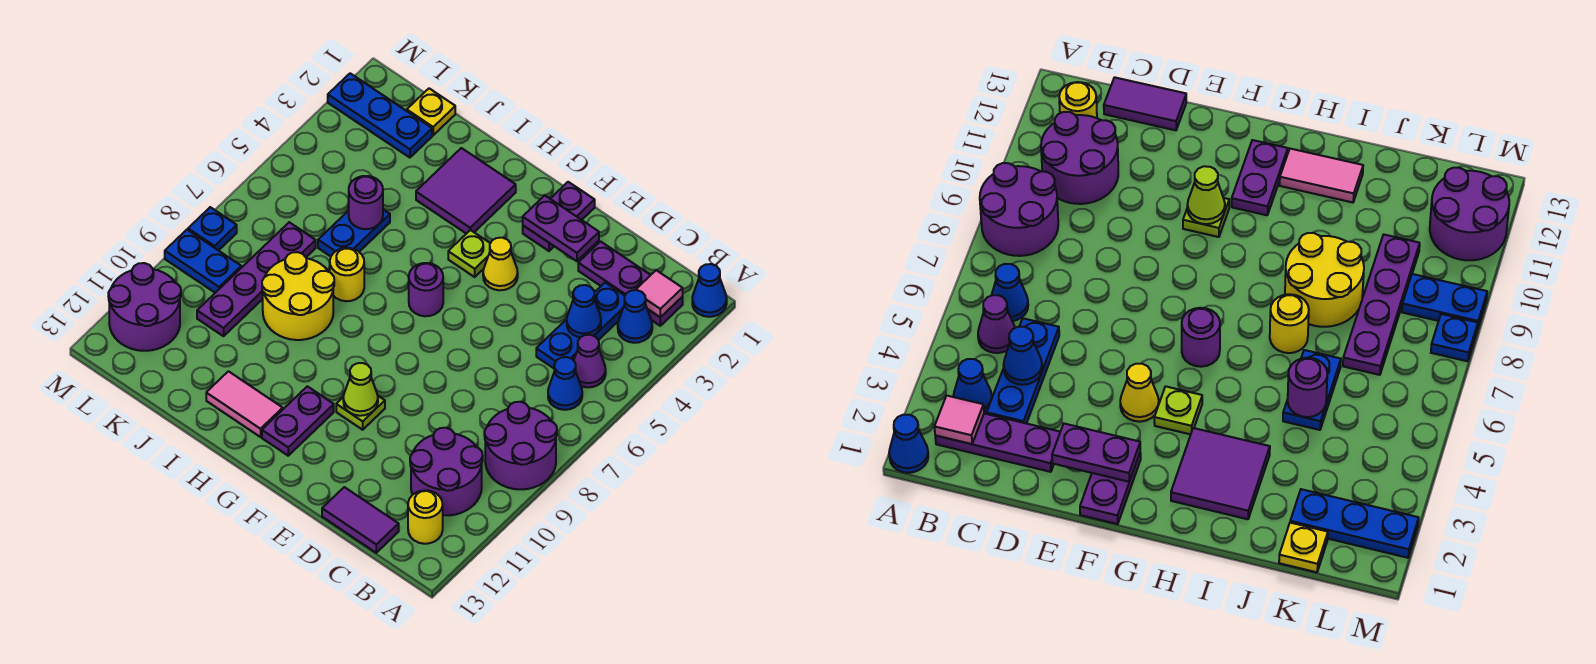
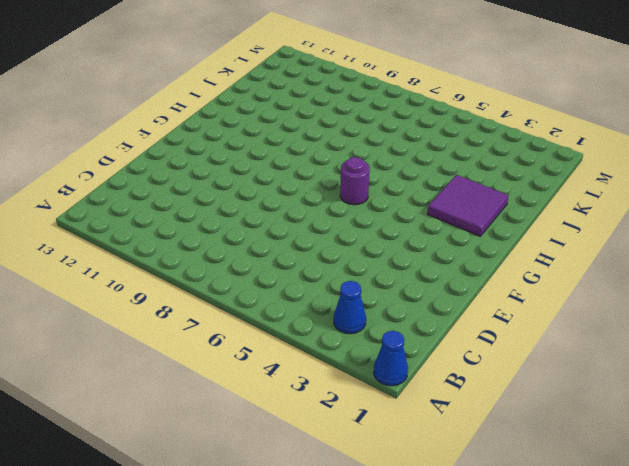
none -> purple 2x2 round brick [484,402,557,489]
none -> purple 1x3 plate [578,242,683,326]
none -> purple 1x1 cone [574,335,606,387]
none -> blue 1x1 cone [548,357,582,410]

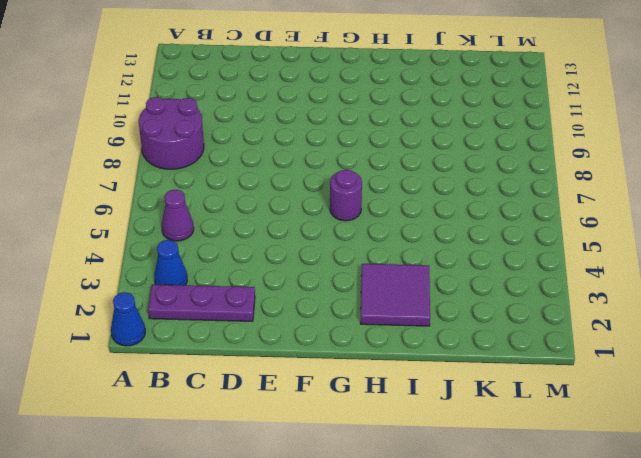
none -> blue 1x1 cone [548,357,582,410]
none -> purple 2x2 round brick [410,428,483,515]
none -> yellow 1x1 round brick [408,490,443,544]
none -> blue 1x3 plate [536,283,625,368]

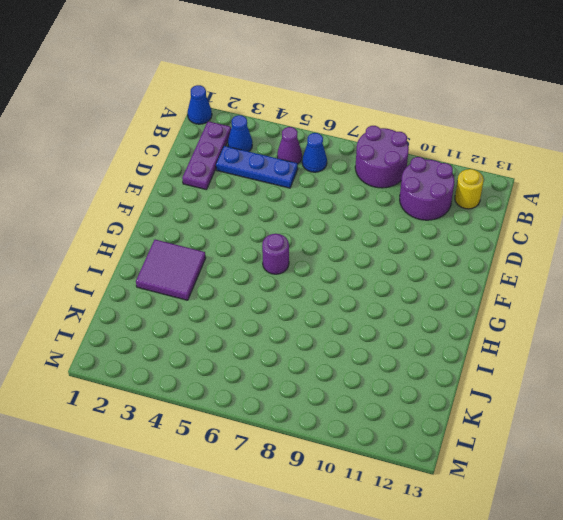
none -> purple 1x2 tile [322,487,399,553]
none -> purple 1x2 plate [523,182,595,251]
none -> yellow 1x1 cone [483,238,518,290]
none -> lime 1x1 plate [336,396,385,430]

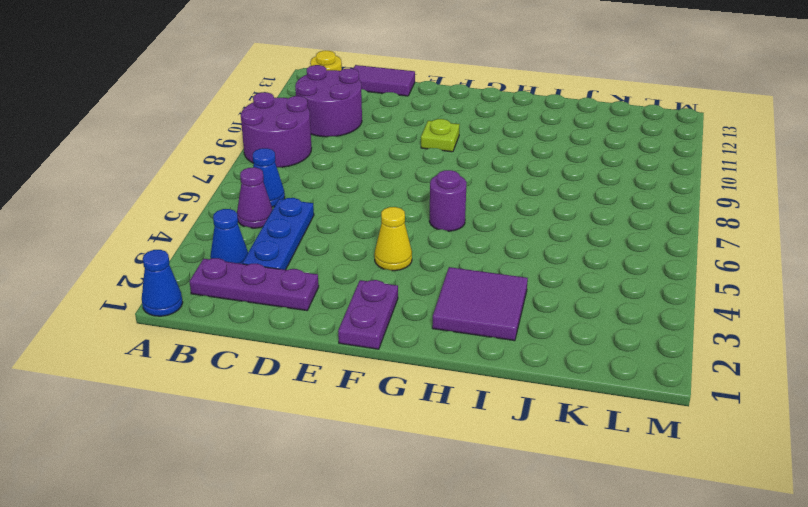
none -> lime 1x1 plate [448,230,490,277]
none -> purple 1x2 plate [262,386,334,456]
none -> pink 1x2 tile [206,371,283,437]
none -> yellow 1x1 round brick [330,248,364,301]

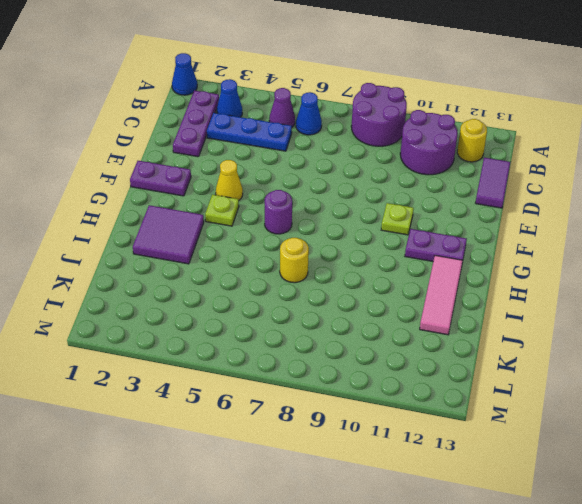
pink 1x3 tile [420,255,463,335] -> pink 1x2 tile [206,371,283,437]
none -> yellow 2x2 round brick [262,252,334,340]
none -> blue 1x2 plate [318,209,390,256]
none -> yellow 1x1 plate [407,88,455,135]
none -> blue 1x3 plate [328,73,432,158]

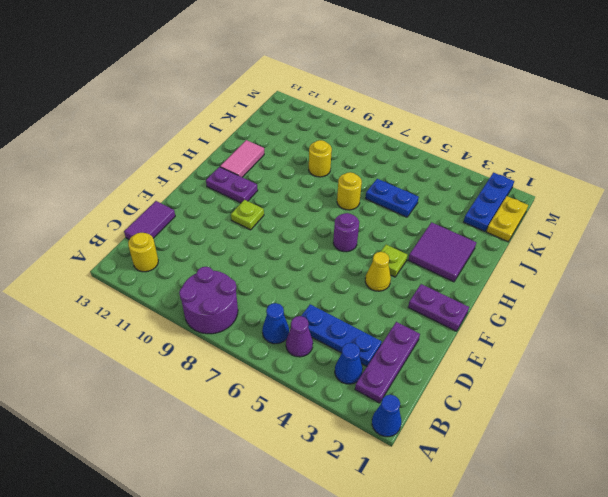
yellow 1x1 round brick [309,140,332,177] -> yellow 2x2 round brick [262,252,334,340]
yellow 1x2 plate [486,196,528,242] -> yellow 1x1 plate [407,88,455,135]
none -> purple 2x2 round brick [410,428,483,515]
none -> purple 1x4 plate [197,222,316,336]
none -> blue 1x2 plate [165,230,241,293]
none -> purple 2x2 round brick [108,263,181,351]

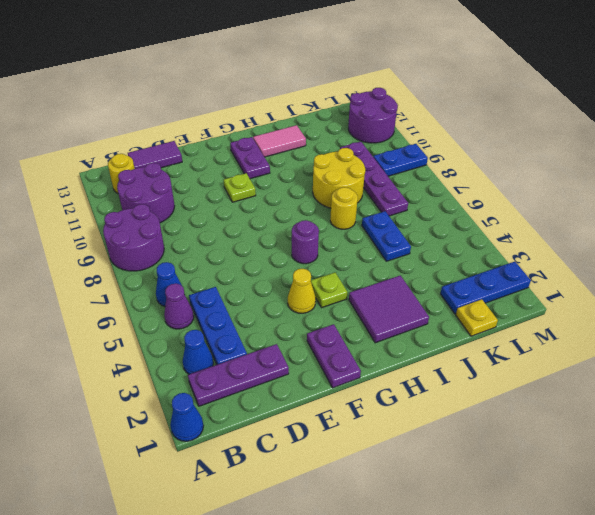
none -> blue 1x1 plate [188,207,237,251]
none -> pink 1x1 tile [636,270,683,317]
none -> blue 1x1 cone [567,285,601,337]
none -> purple 1x2 plate [523,196,599,261]

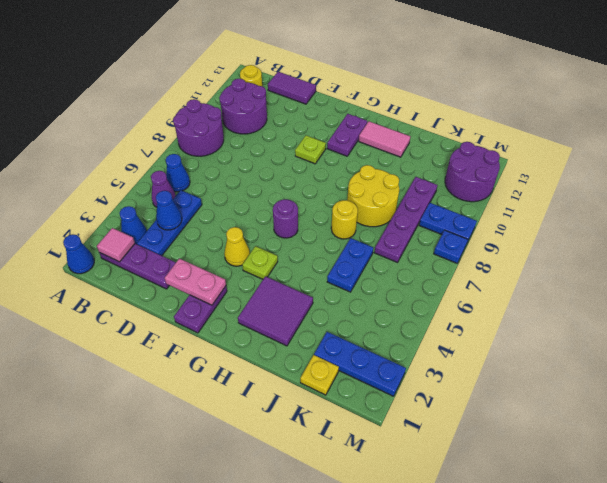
pink 1x2 plate [165,259,226,305] -> purple 1x2 plate [523,196,599,261]
none -> lime 1x1 cone [343,363,378,416]
none -> purple 1x1 round brick [349,176,383,229]

